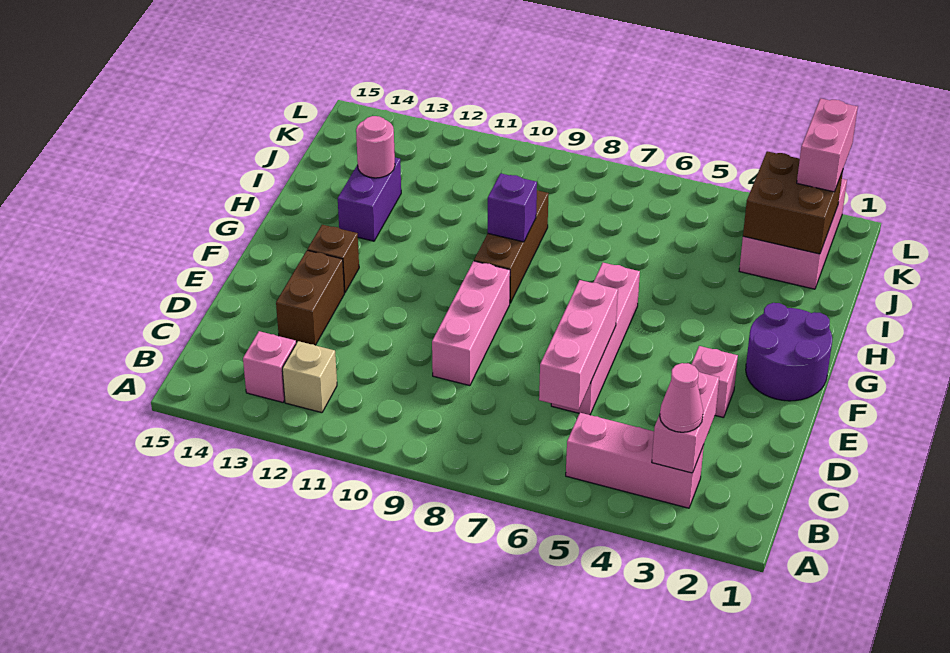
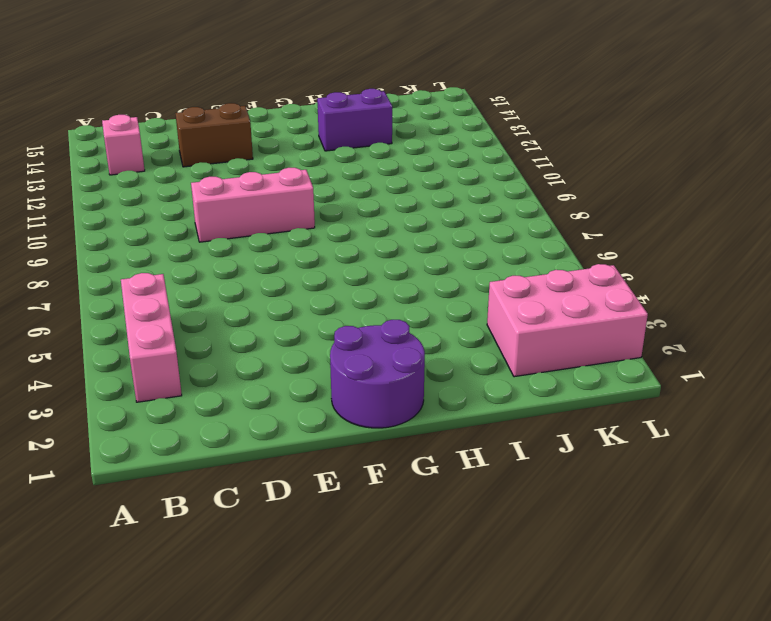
none -> tan 1x1 brick [282,341,337,413]
none -> pink 1x4 brick [551,263,640,415]
none -> pink 1x1 brick [691,346,738,418]

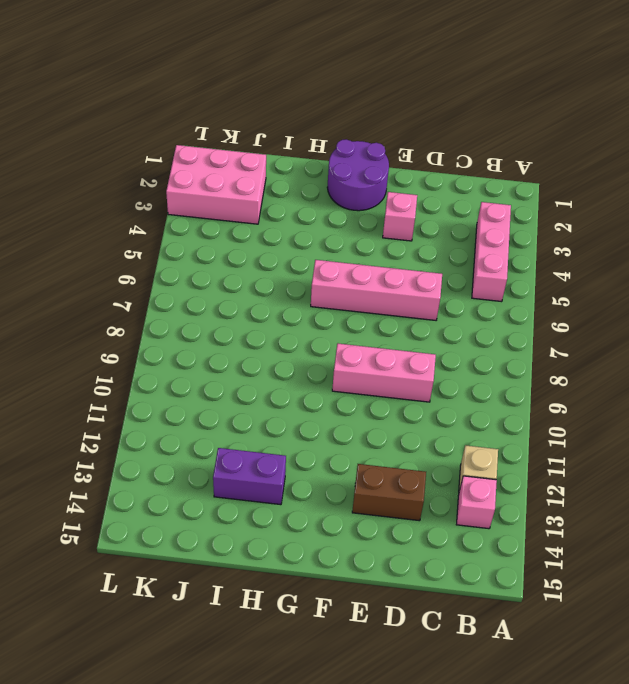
none -> brown 1x1 brick [307,225,359,293]
none -> brown 1x3 brick [474,190,549,303]
none -> pink 1x2 brick [652,371,719,473]

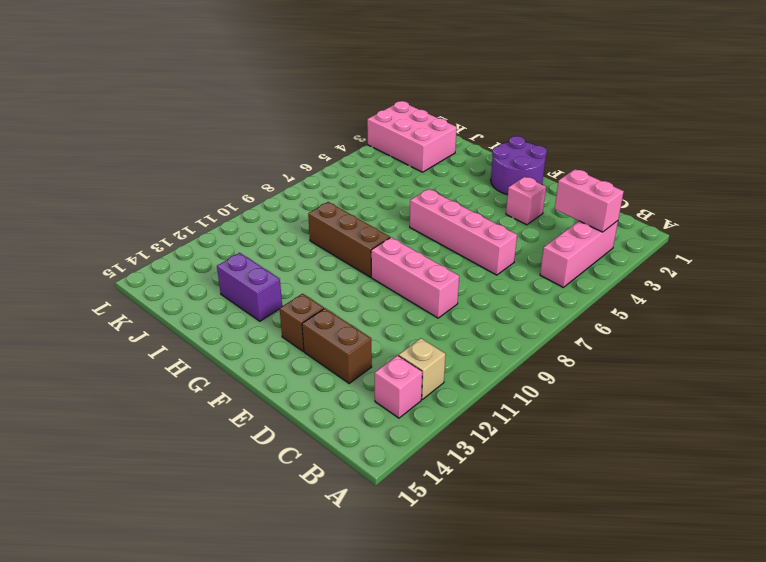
none -> pink 1x3 brick [539,280,618,410]
none -> purple 1x1 brick [488,173,537,242]
none -> pink 1x1 round brick [356,116,395,178]

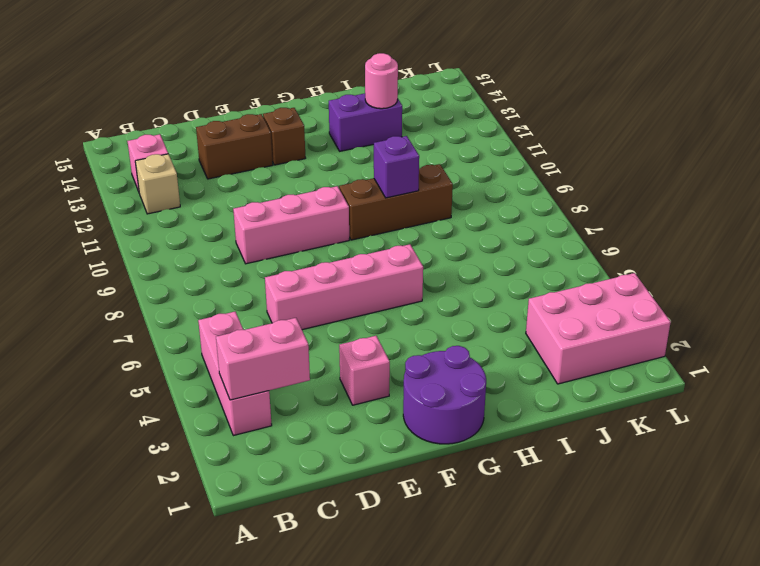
none -> pink 1x3 brick [539,280,618,410]
none -> brown 2x2 brick [743,151,843,254]
none -> pink 1x1 cone [660,363,703,432]

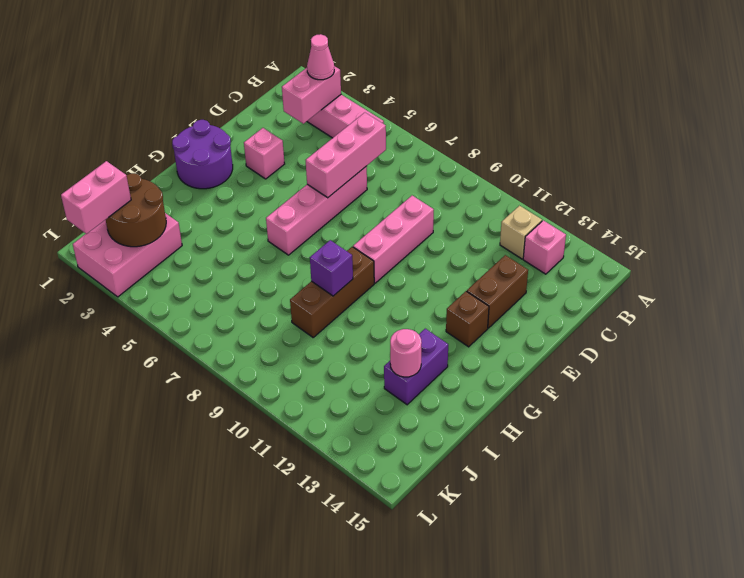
brown 2x2 round brick [106,173,166,247] -> brown 2x2 brick [743,151,843,254]

